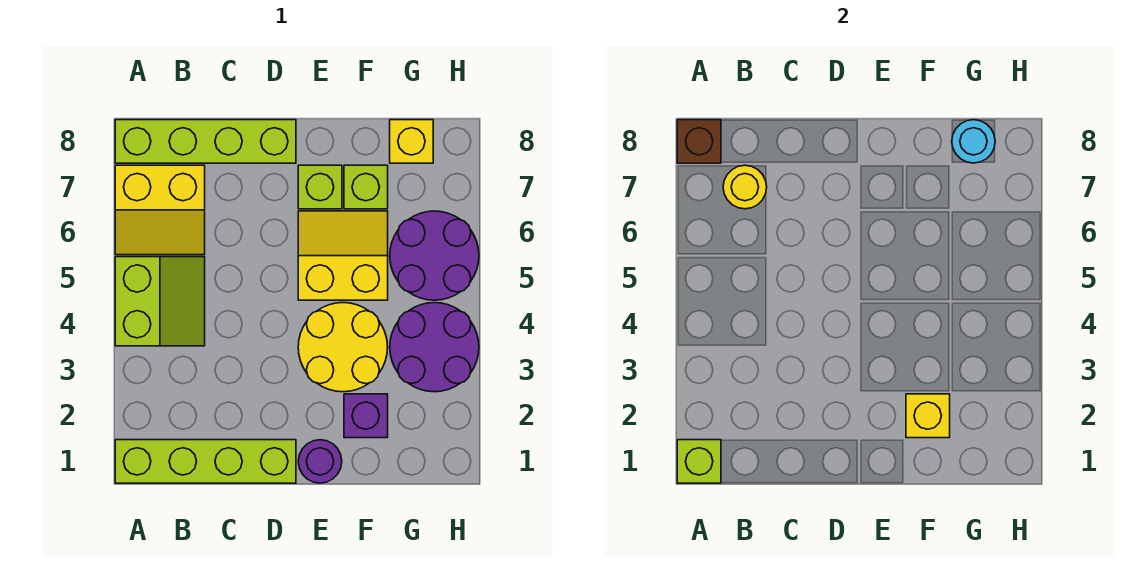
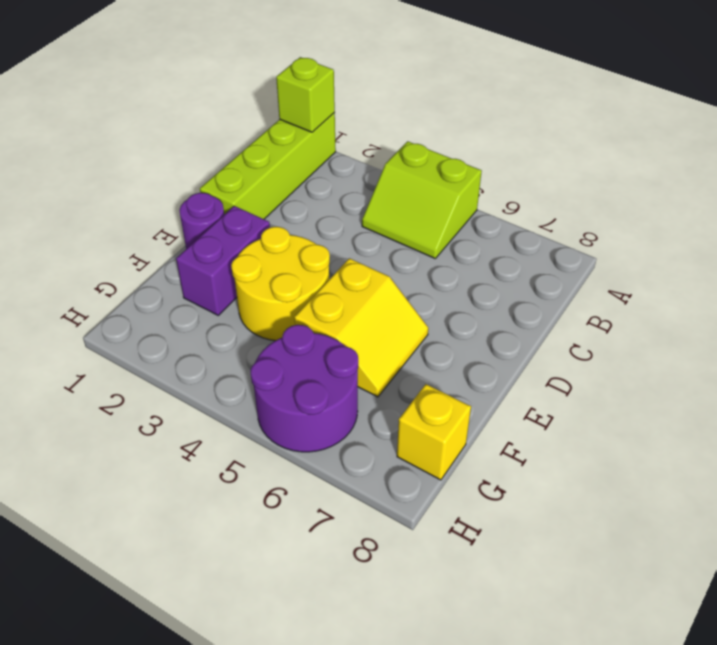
purple 1x2 brick [176,206,270,315] -> purple 1x1 brick [344,394,388,438]
none -> yellow 2x2 slope [115,165,205,255]
none -> lime 1x4 brick [115,120,296,163]
none -> lime 1x1 brick [298,165,342,209]

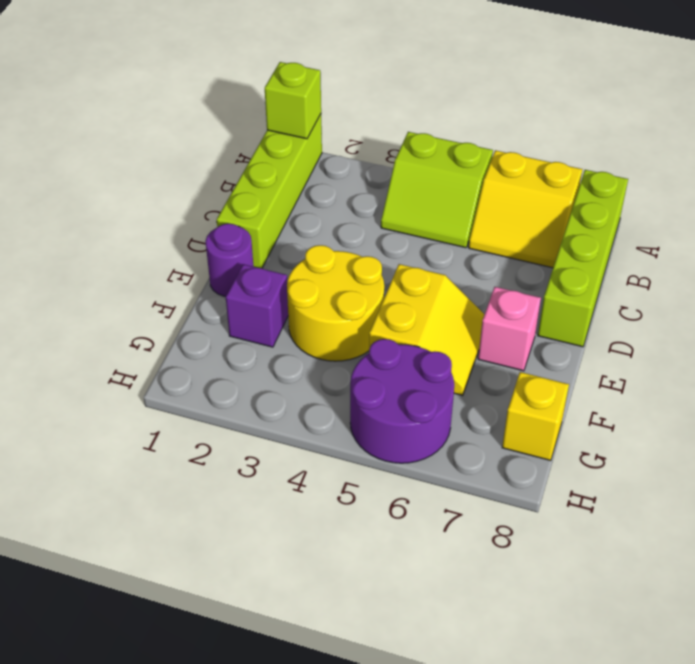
yellow 2x2 slope [469,150,582,268] -> yellow 2x2 slope turned to [115,165,205,255]
pink 1x1 brick [478,287,541,371] -> lime 1x1 brick [298,165,342,209]
none -> lime 1x1 brick [344,165,388,209]
none -> purple 2x2 round brick [390,303,479,392]
none -> brown 1x1 brick [677,120,721,163]

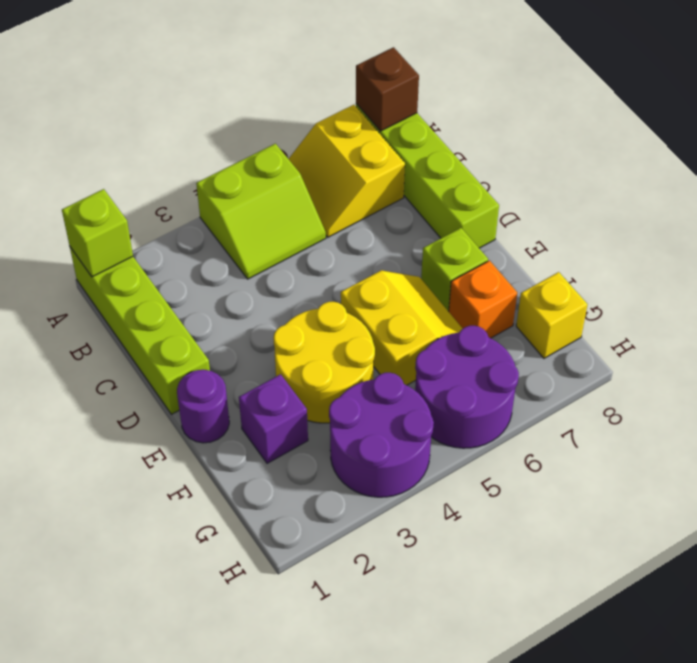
orange 1x1 brick [449,261,517,338] -> lime 1x1 brick [344,165,388,209]
none -> yellow 1x1 round brick [723,165,767,209]
none -> yellow 1x1 brick [906,394,950,438]
none -> cyan 1x1 round brick [952,120,995,163]

